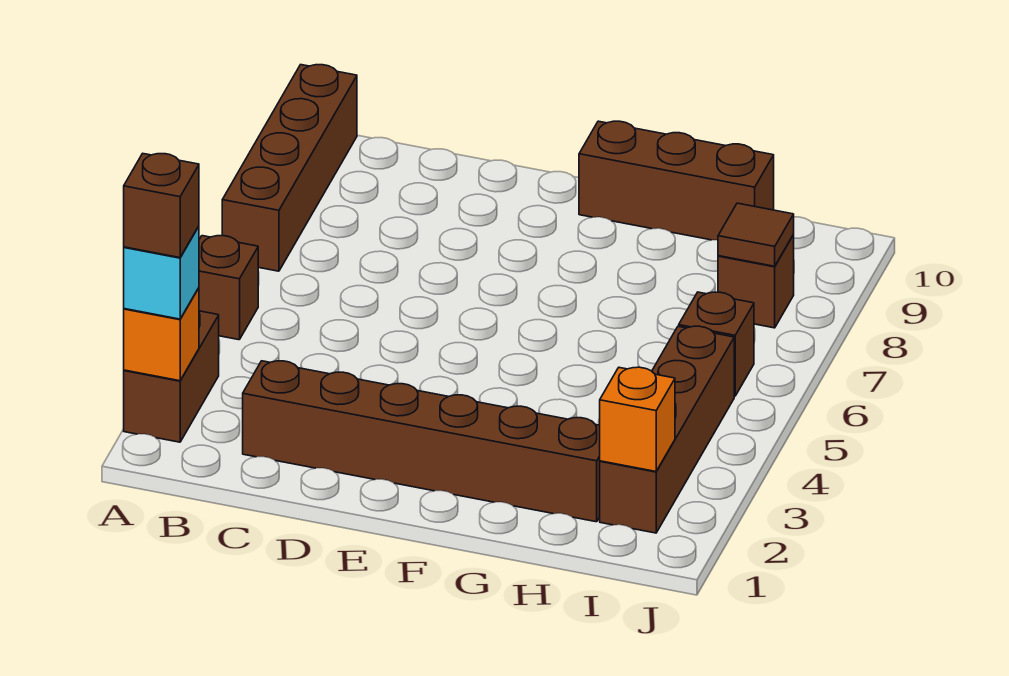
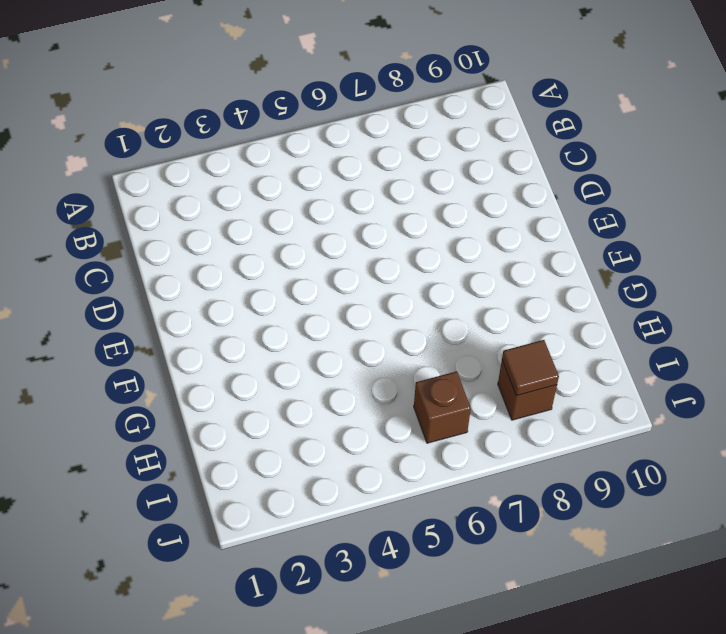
none -> brown 1x2 brick [124,311,219,442]
none -> brown 1x1 brick [199,236,258,340]
none -> brown 1x4 brick [222,65,357,271]

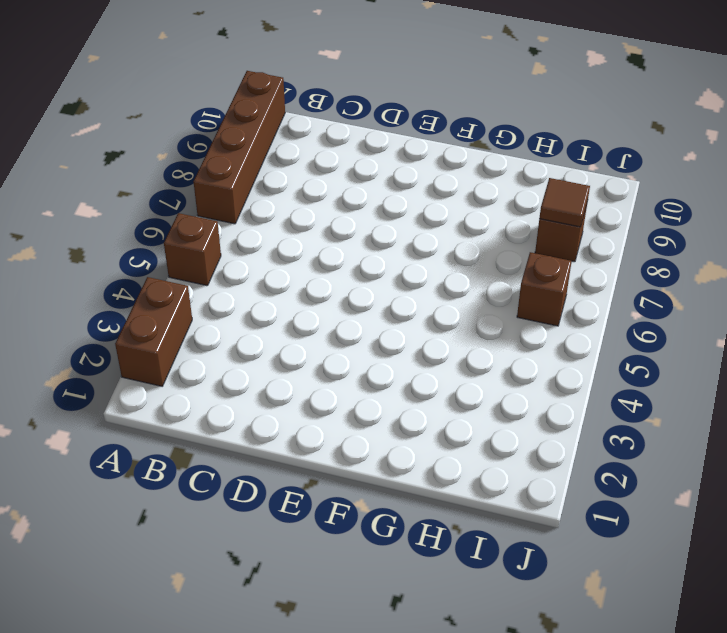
none -> brown 1x6 brick [243,361,600,522]
none -> brown 1x3 brick [579,121,774,240]
none -> brown 1x4 brick [600,326,734,533]

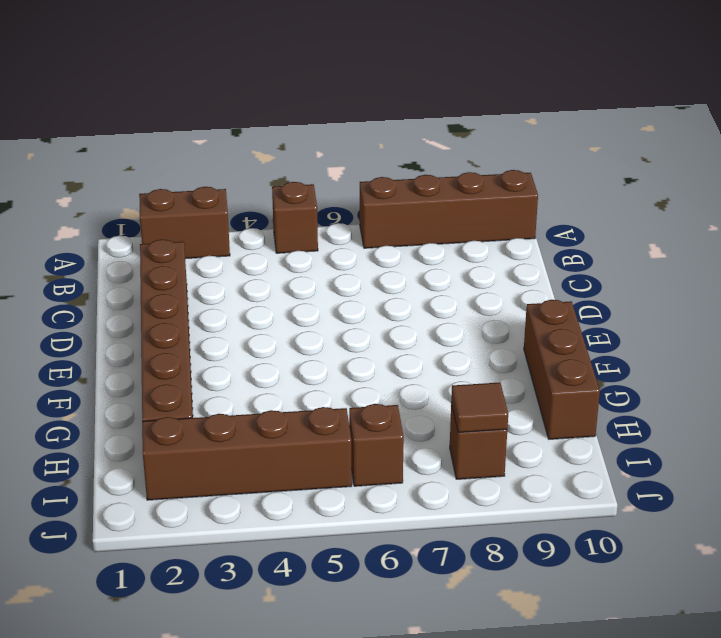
none -> orange 1x1 brick [124,288,199,381]
none -> orange 1x1 brick [600,367,675,471]
none -> cyan 1x1 brick [124,226,199,319]

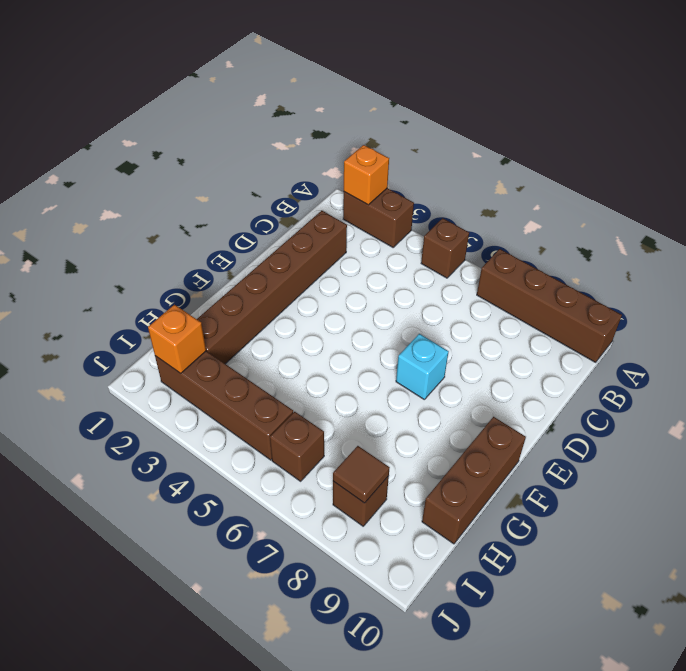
cyan 1x1 brick [396,334,449,399] -> cyan 1x1 brick moved to [124,226,199,319]
none -> brown 1x1 brick [124,153,199,258]

